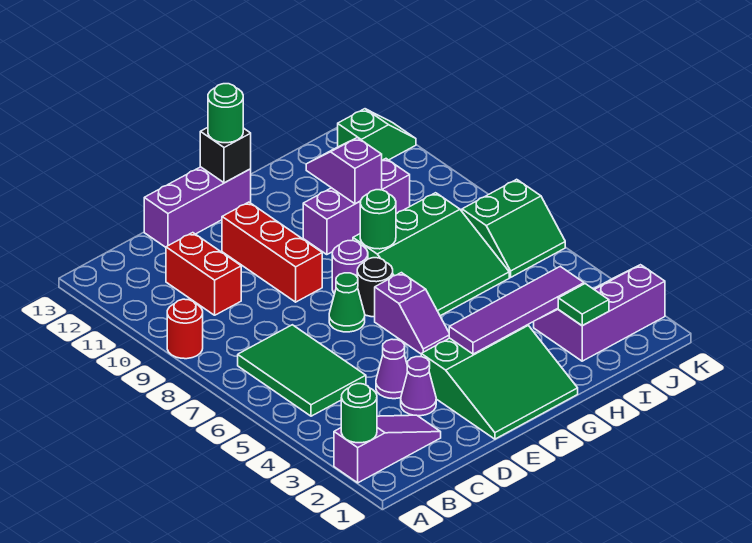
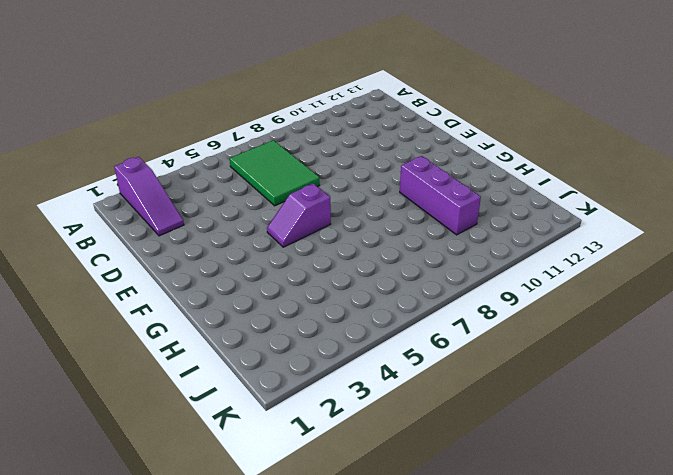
green 2x3 tile [230,140,320,206] -> green 2x3 tile turned to [238,325,366,416]
none -> red 1x1 round brick [167,299,203,359]
none -> red 1x2 brick [166,233,241,315]
none -> purple 1x1 cone [401,357,436,416]

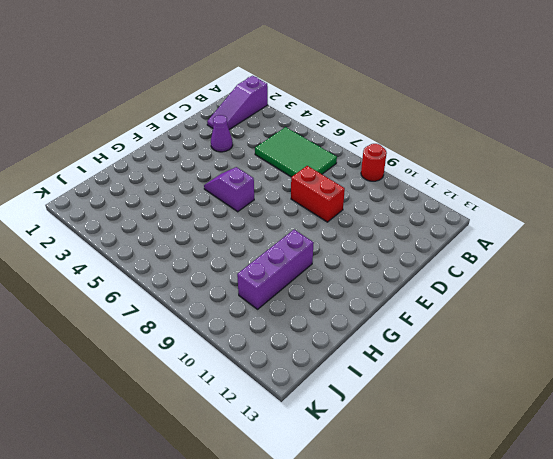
red 1x2 brick [291,166,345,222] -> red 1x2 brick moved to [166,233,241,315]
none -> purple 1x1 cone [376,339,408,399]
none -> purple 1x3 brick [144,167,251,247]
none -> green 3x3 slope [421,325,578,439]

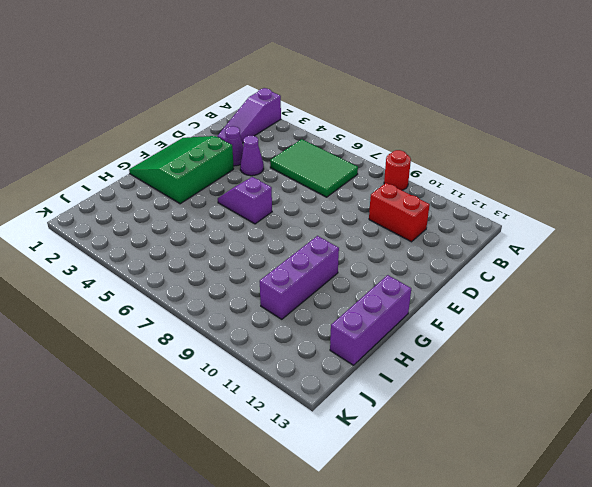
purple 1x3 brick [330,275,411,365] -> purple 1x3 brick moved to [144,167,251,247]
none -> green 1x1 cone [329,273,365,332]
none -> red 1x3 brick [222,202,322,302]
none -> black 1x1 round brick [357,258,393,317]

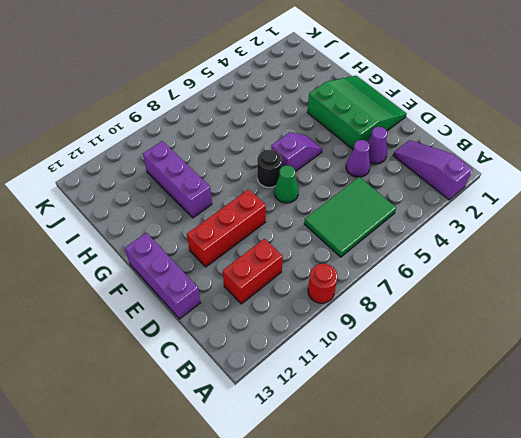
none -> purple 1x1 round brick [332,241,368,294]
none -> green 3x3 slope [353,193,509,316]
none -> purple 2x3 slope [534,265,665,361]

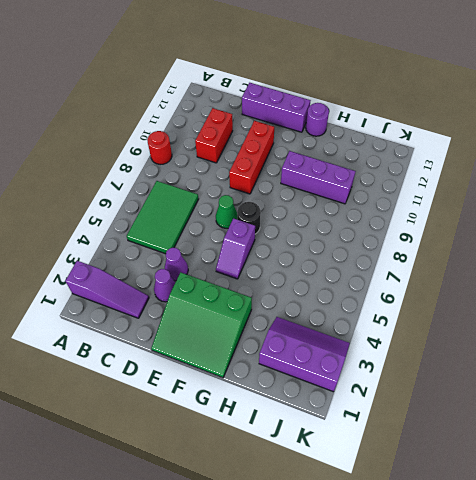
purple 1x1 round brick [306,103,329,136] -> purple 1x1 round brick moved to [332,241,368,294]
none -> green 3x3 slope [353,193,509,316]
none -> green 2x2 slope [462,179,565,277]
none -> green 1x2 slope [338,109,416,160]

